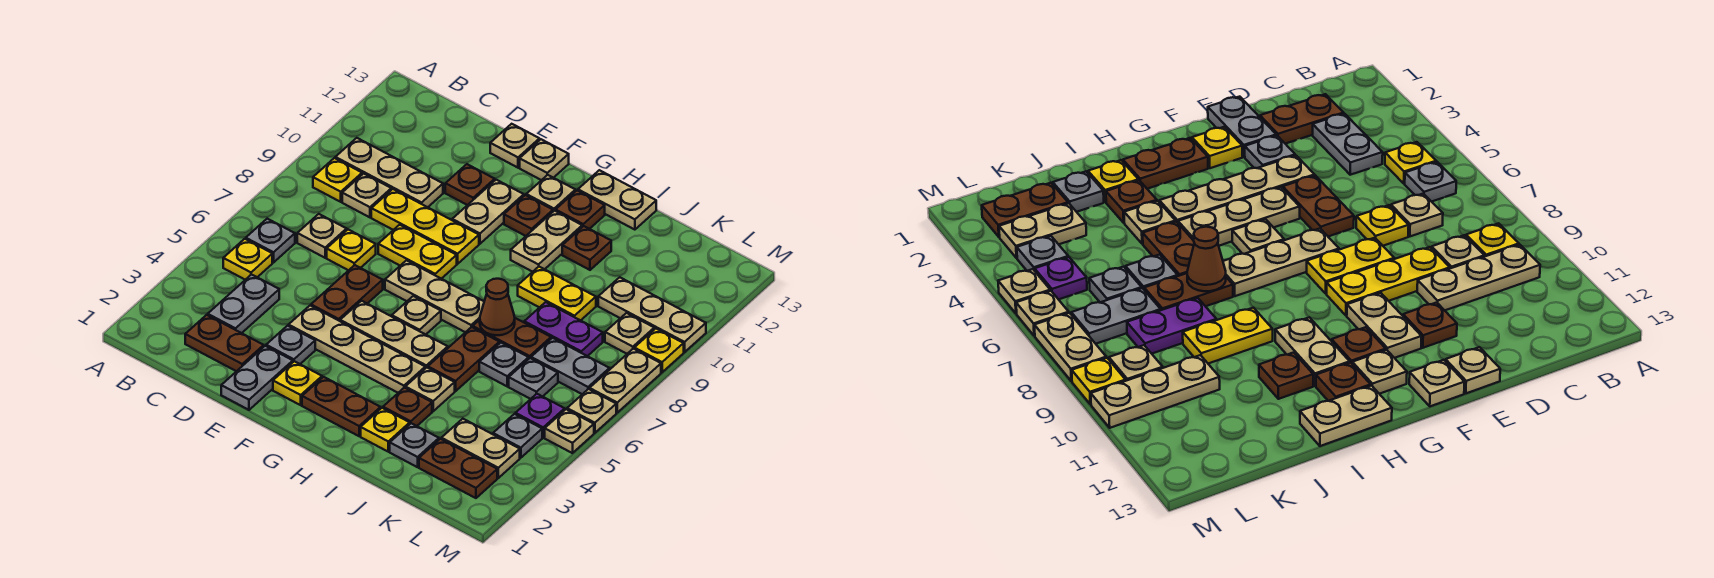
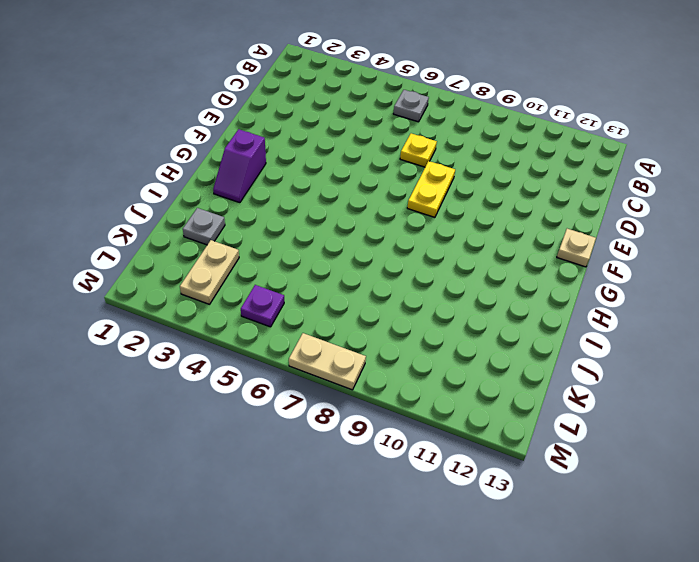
purple 1x2 slope [213,129,266,203] -> brown 1x2 plate [302,377,381,436]
none -> yellow 1x1 plate [223,239,272,280]
none -> yellow 1x1 plate [313,158,362,202]
none -> tan 1x3 plate [335,138,443,207]
none -> brown 1x2 plate [185,315,264,371]

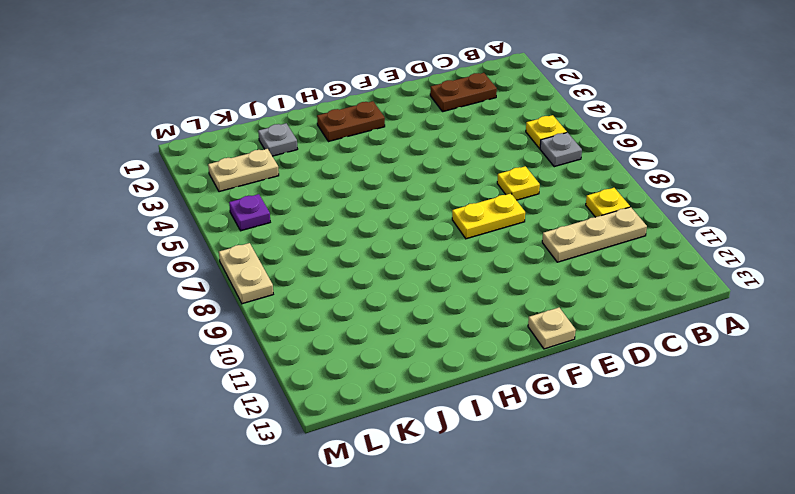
none -> grey 1x2 plate [208,275,279,333]
none -> tan 1x1 plate [297,214,347,258]
none -> tan 1x1 plate [342,174,391,217]
none -> yellow 1x3 plate [371,189,479,264]

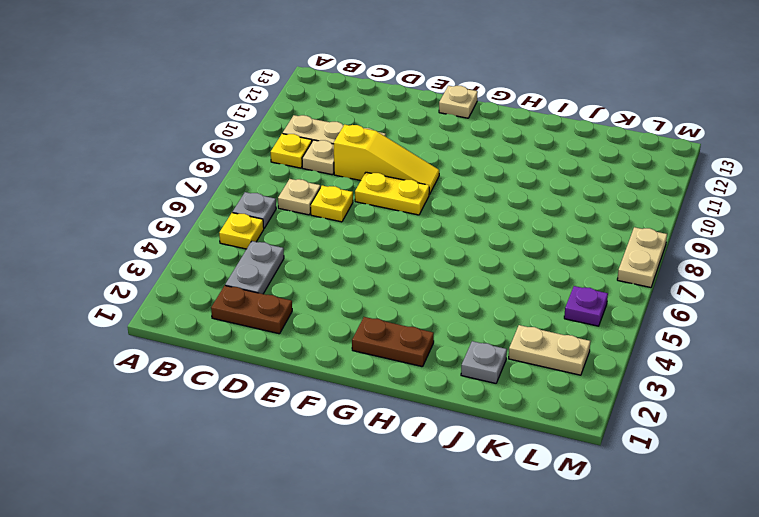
yellow 1x3 slope [334,125,439,195] -> yellow 1x3 plate [371,189,479,264]
none -> grey 1x2 plate [221,346,293,410]
none -> grey 1x1 plate [266,326,315,364]
none -> tan 1x4 plate [289,306,425,393]
none -> brown 1x2 plate [311,265,383,321]

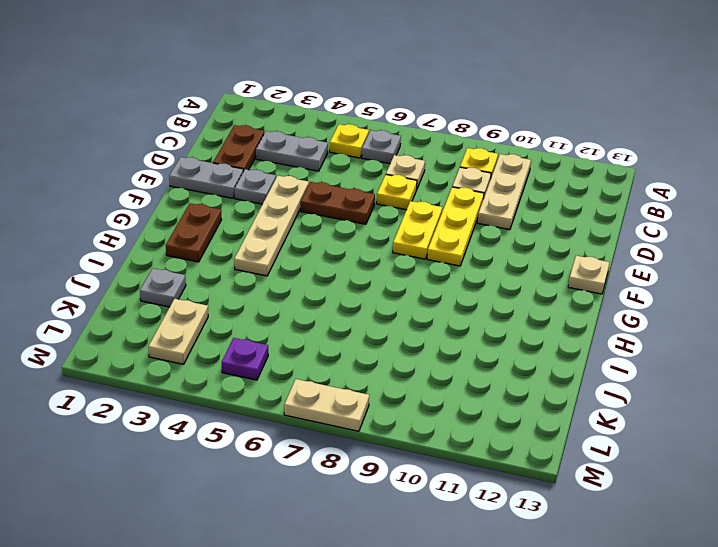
none -> brown 1x1 plate [445,164,495,205]
none -> tan 1x1 plate [490,124,539,168]
none -> yellow 1x1 plate [273,361,322,405]
none -> tan 1x3 plate [340,301,448,368]

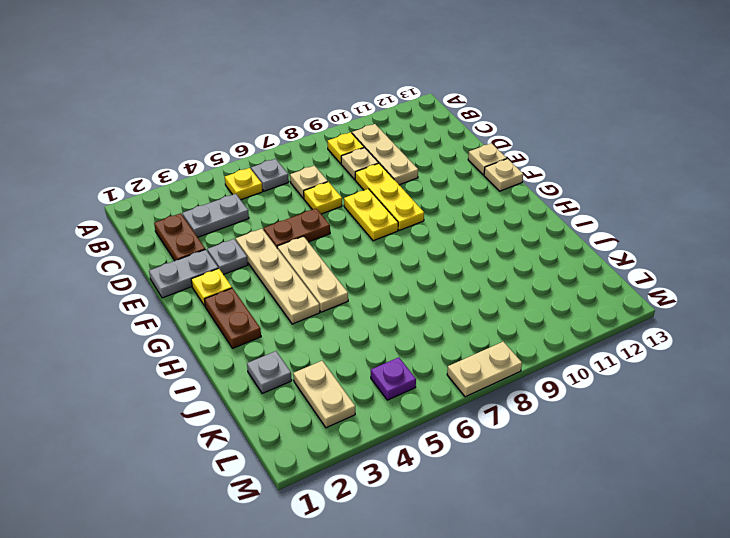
none -> brown 1x1 plate [445,164,495,205]
none -> tan 1x3 plate [385,260,484,332]
none -> tan 1x2 plate [452,180,524,244]
none -> tan 1x1 plate [392,296,441,335]

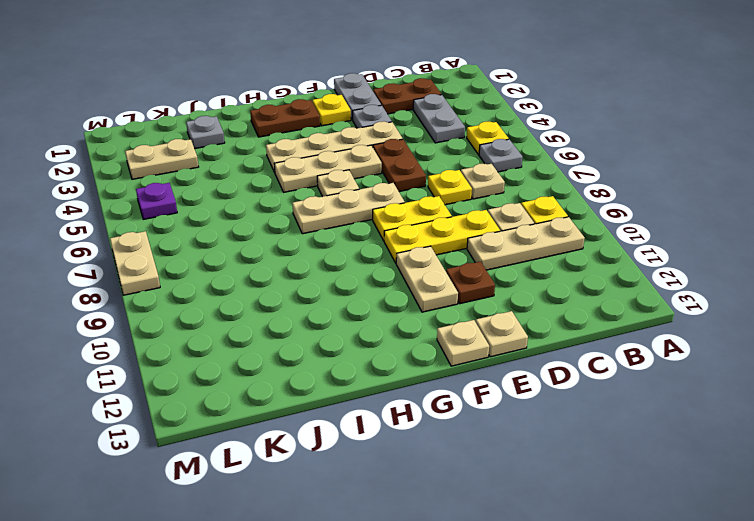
none -> brown 1x1 plate [504,195,553,236]
none -> tan 1x1 plate [526,175,575,211]
none -> tan 1x2 plate [511,211,582,272]
none -> brown 1x1 plate [556,191,605,229]

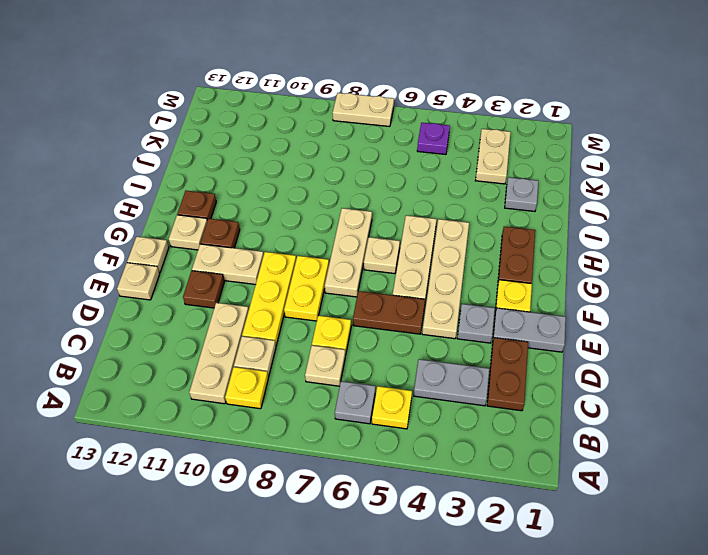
none -> tan 1x2 plate [511,211,582,272]
none -> tan 1x2 plate [578,170,656,230]
none -> yellow 1x1 plate [361,408,410,452]
none -> brown 1x1 plate [383,388,432,426]

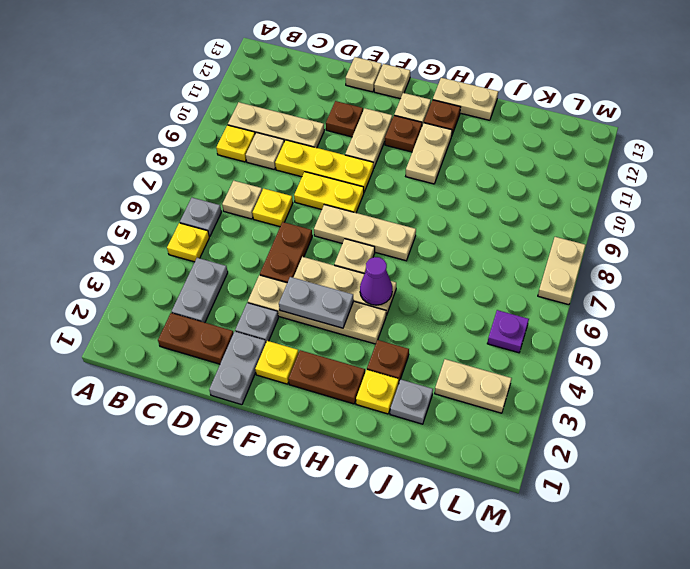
grey 1x2 plate [279,277,354,328] -> grey 1x2 plate moved to [531,338,609,394]
purple 1x1 cone [360,257,392,305] -> none
none -> tan 1x1 plate [405,367,455,411]
none -> brown 1x2 plate [428,327,499,391]
none -> brown 1x2 plate [473,318,551,358]
none -> yellow 1x2 plate [518,267,596,320]

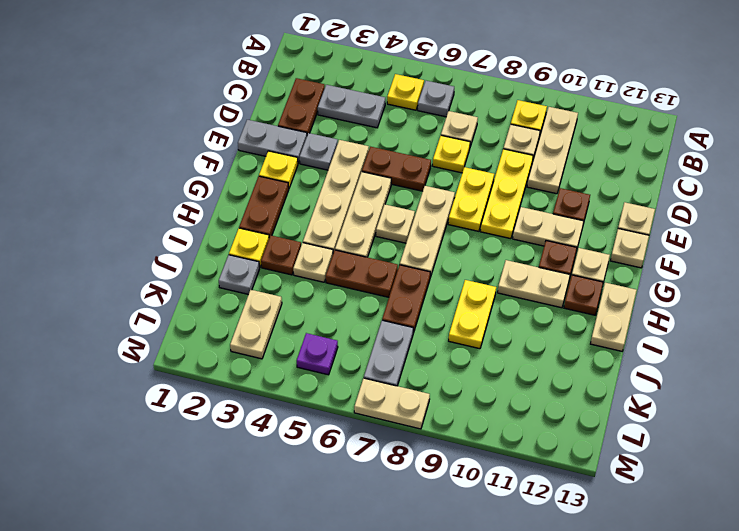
none -> brown 1x1 plate [562,226,611,270]
none -> grey 1x1 plate [479,343,529,386]
none -> purple 1x2 plate [524,302,603,356]
none -> brown 1x2 plate [419,439,497,498]

